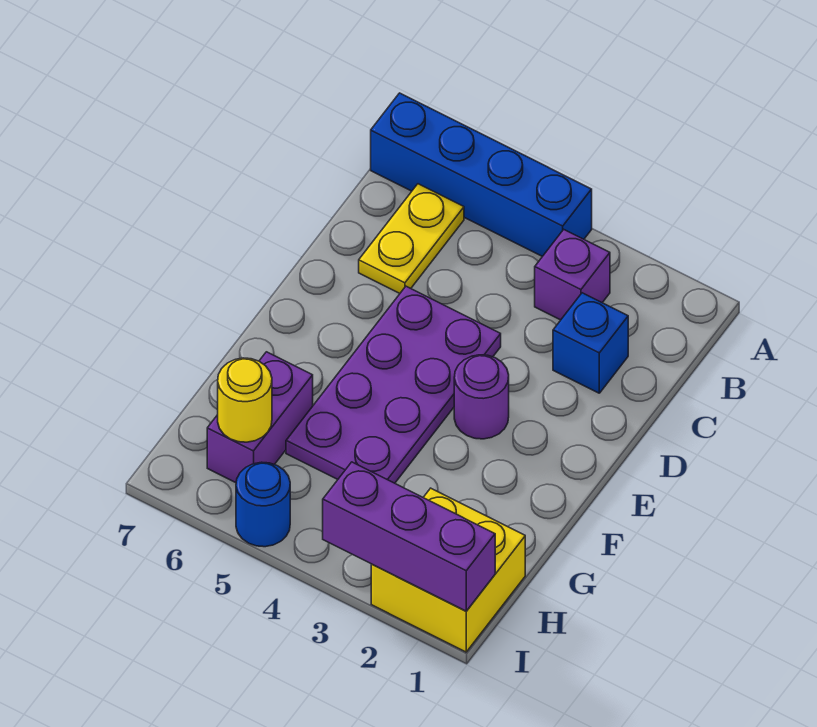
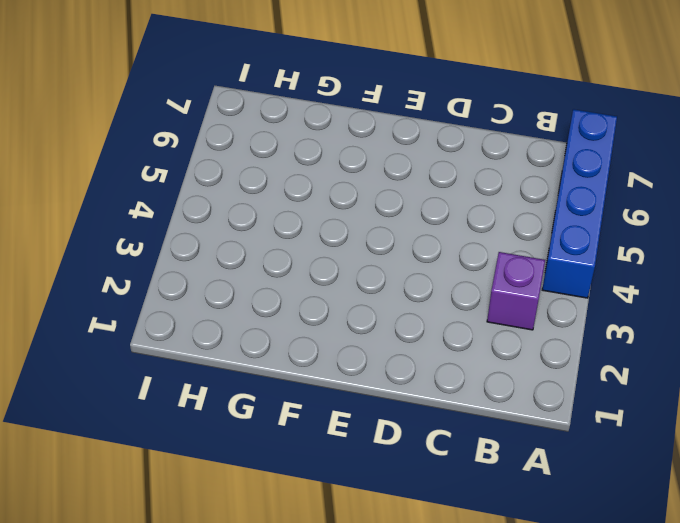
none -> yellow 1x2 plate [359,184,464,293]
none -> blue 1x1 brick [553,293,628,393]

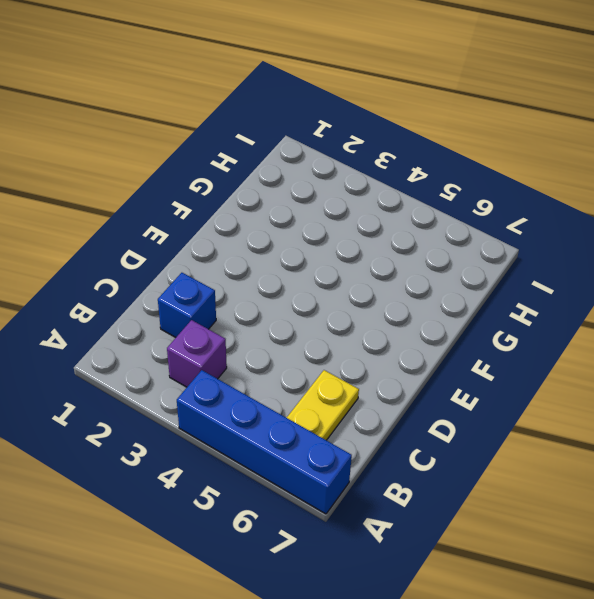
none -> purple 2x4 plate [286,286,501,483]
none -> purple 1x1 round brick [454,355,509,439]

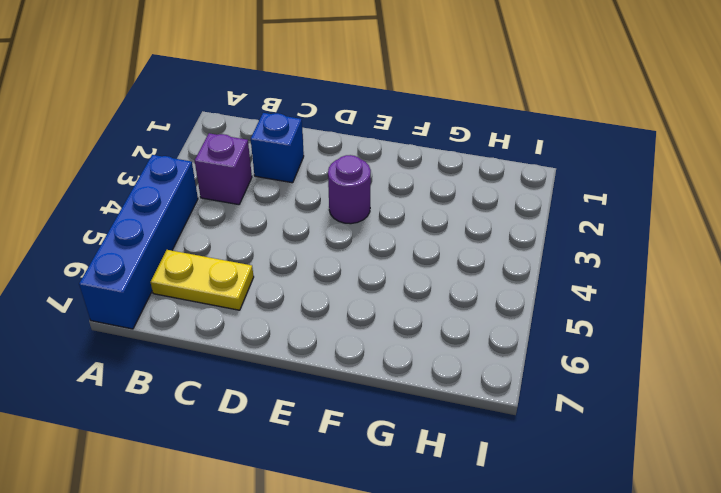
none -> purple 2x4 plate [286,286,501,483]
none -> purple 1x2 brick [207,352,313,483]

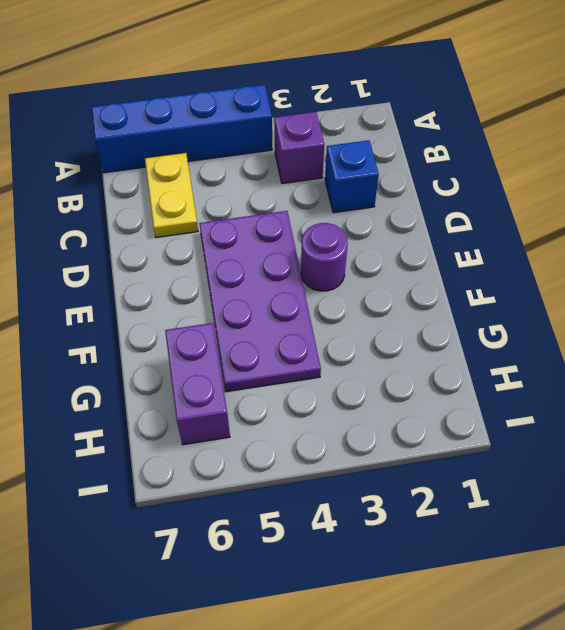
none -> yellow 2x2 brick [371,488,525,652]
none -> blue 1x1 round brick [236,462,290,547]

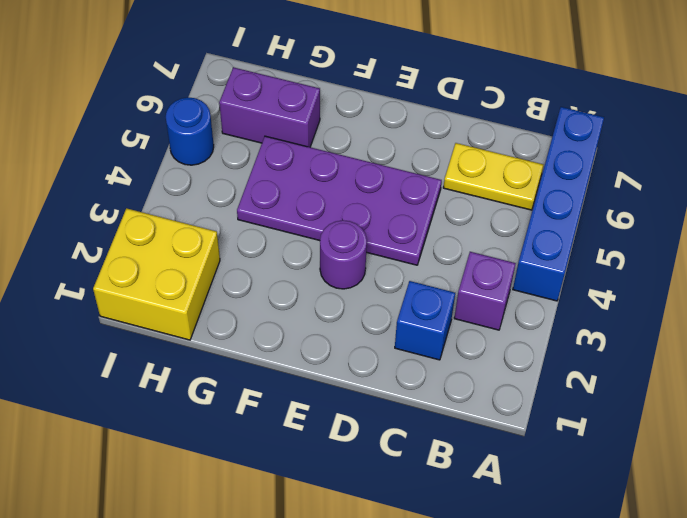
none -> yellow 1x1 round brick [218,358,272,442]
none -> purple 1x3 brick [323,462,495,611]

